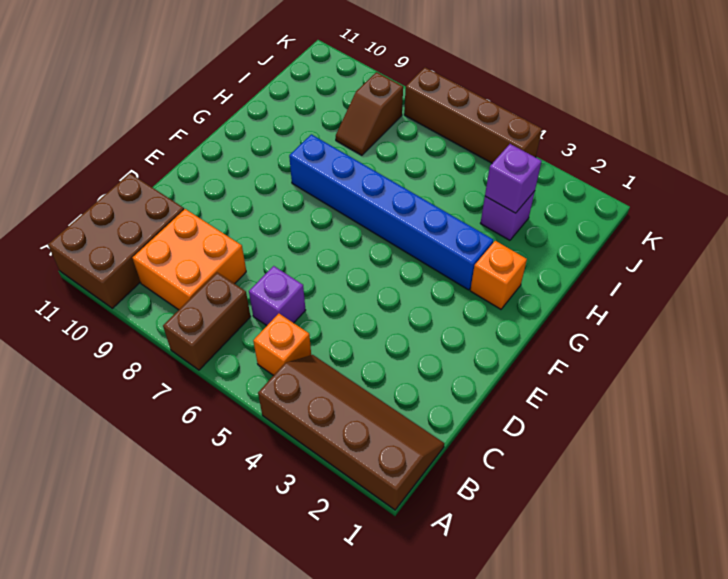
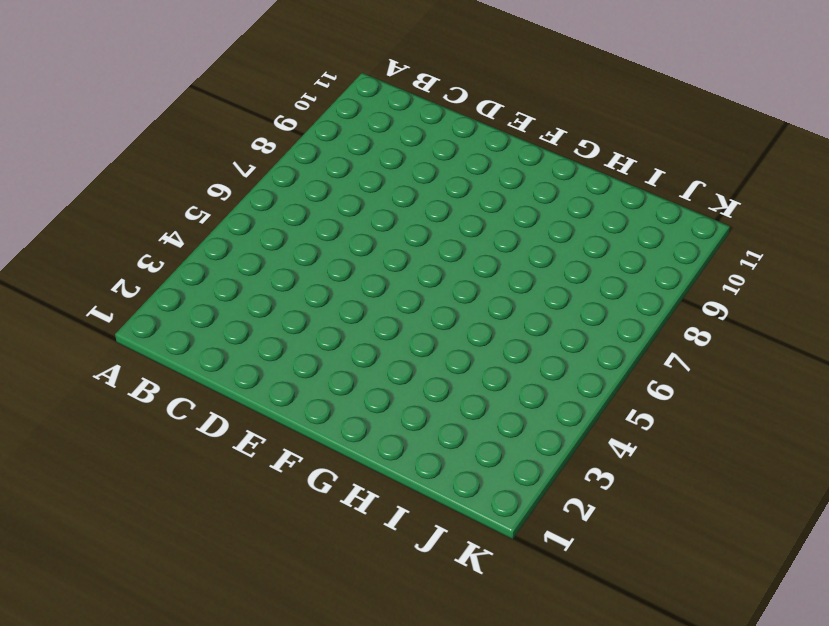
none -> brown 2x4 slope [258,355,444,510]
none -> brown 1x2 brick [163,273,251,370]
none -> brown 2x3 brick [48,173,184,308]

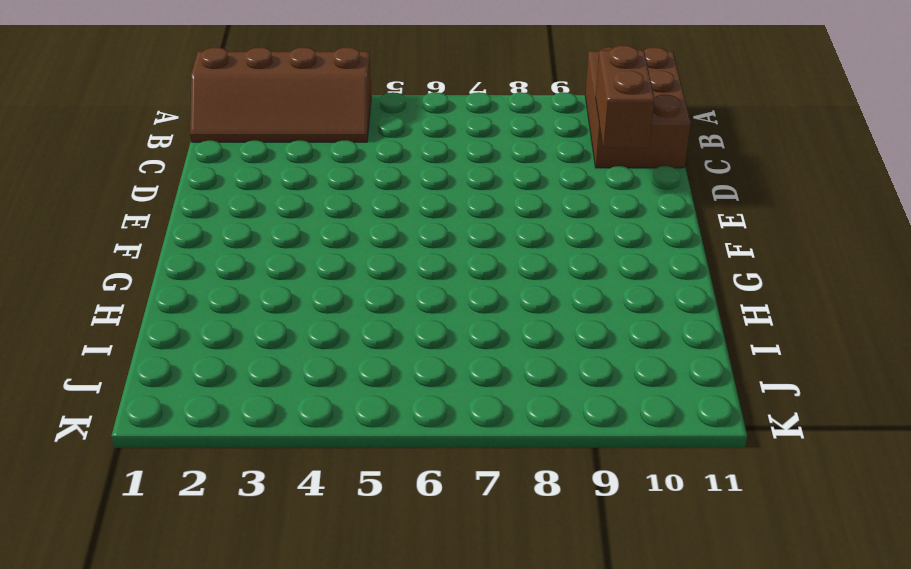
brown 1x2 brick [596,45,655,148] -> brown 1x2 brick moved to [163,273,251,370]
none -> orange 1x1 brick [253,314,311,375]
none -> orange 2x2 brick [132,209,246,310]
none -> purple 1x1 brick [249,266,306,326]

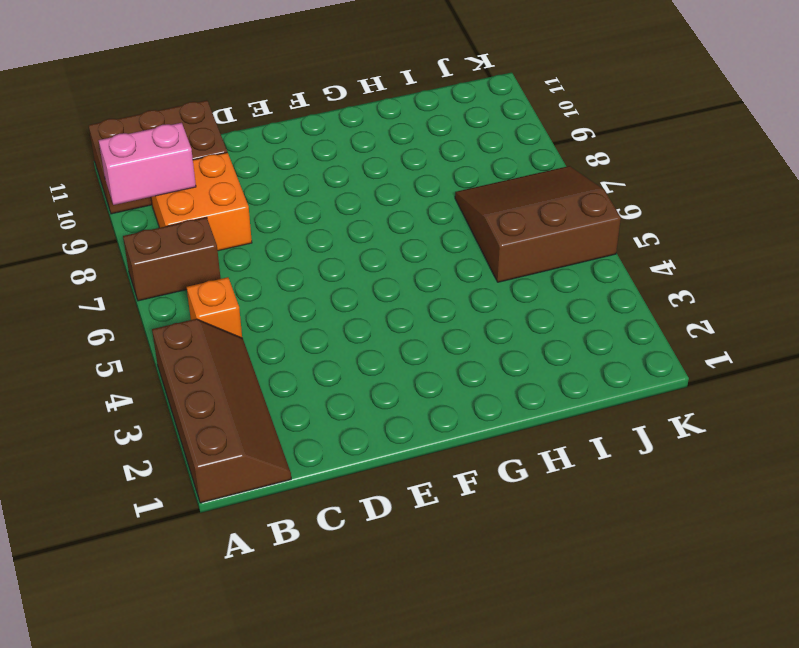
pink 1x2 brick [99,123,196,205] -> none
brown 3x3 slope [455,166,621,282] -> brown 1x4 brick [404,68,542,163]
none -> purple 1x1 brick [249,266,306,326]
none -> orange 1x1 brick [470,241,527,309]
none -> blue 1x6 brick [289,134,493,290]

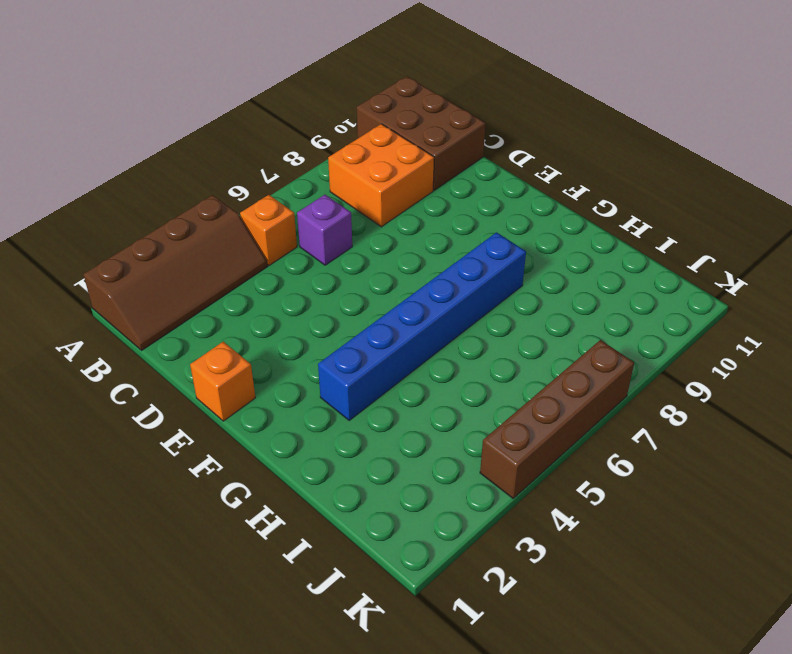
orange 1x1 brick [190,342,255,421] -> orange 1x1 brick moved to [470,241,527,309]
none -> brown 1x2 brick [163,273,251,370]
none -> purple 1x1 brick [480,191,535,240]
none -> brown 1x2 slope [336,72,403,155]

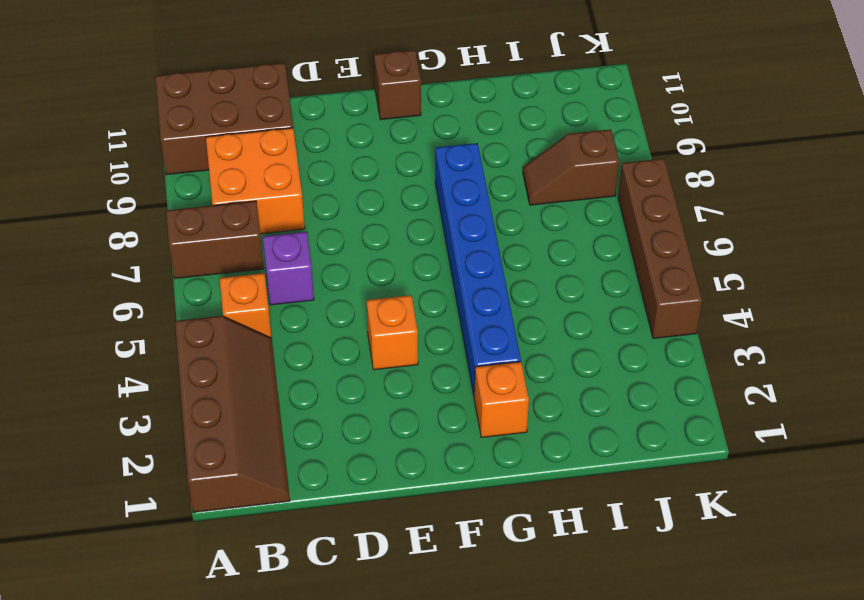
orange 1x1 brick [367,295,418,370] -> none
brown 1x1 brick [374,50,421,120] -> none
none -> purple 1x1 brick [480,191,535,240]
none -> purple 1x1 brick [485,144,542,213]

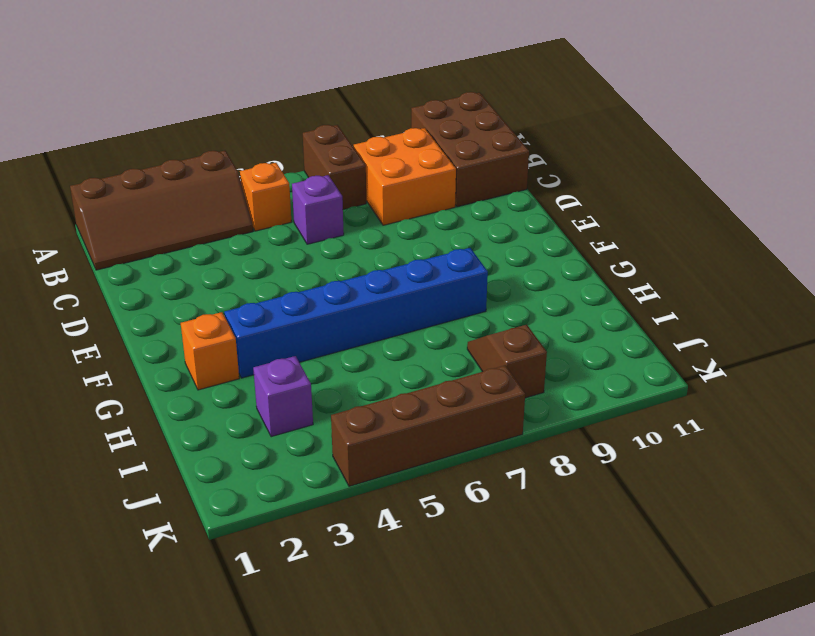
none -> purple 1x1 brick [485,144,542,213]

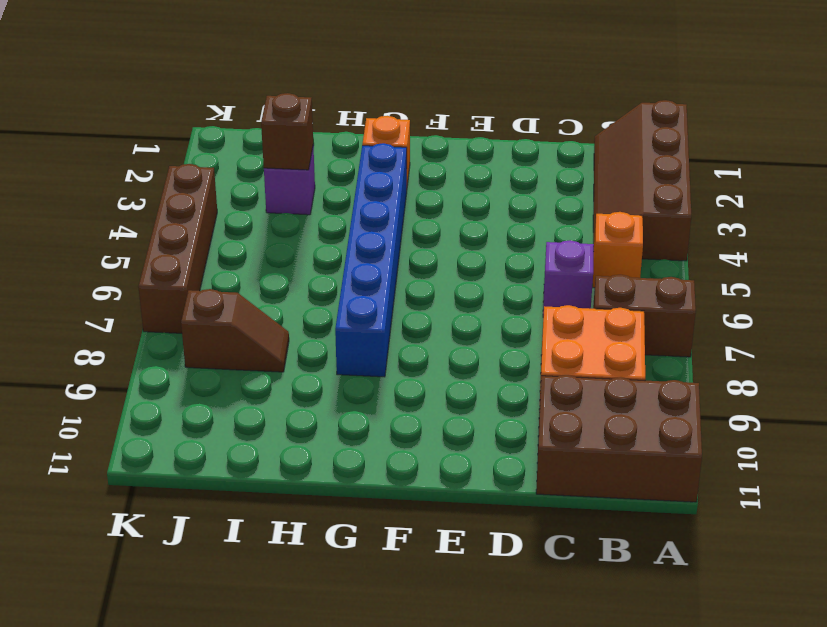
brown 1x1 brick [261,93,313,170] -> purple 1x1 brick [485,144,542,213]

